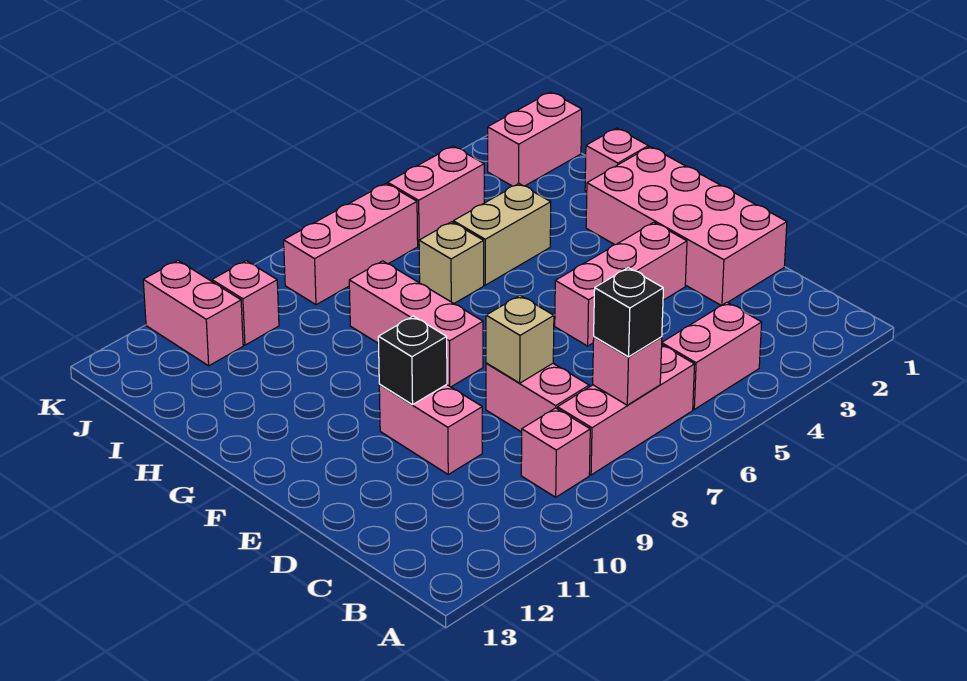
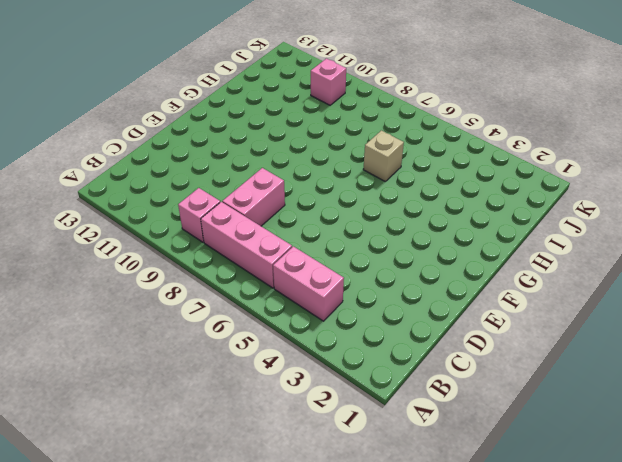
none -> pink 2x4 brick [586,147,787,306]
none -> pink 1x2 brick [379,385,482,474]
none -> pink 1x3 brick [555,222,687,346]

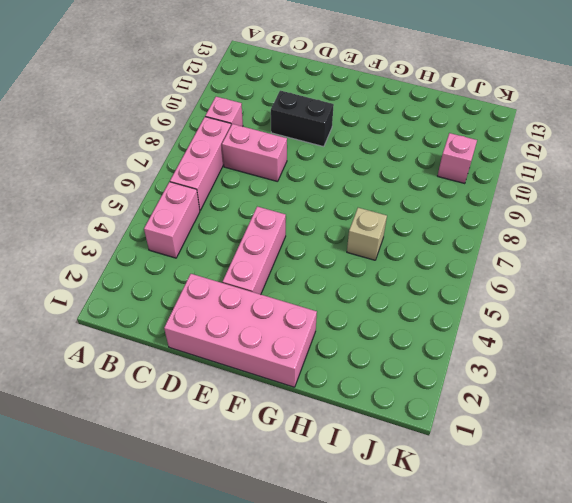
black 1x2 brick [271,91,334,147] -> pink 1x2 brick [379,385,482,474]
none -> pink 1x3 brick [349,261,483,387]
none -> pink 1x1 brick [585,128,648,191]
none -> tan 1x2 brick [453,184,551,285]

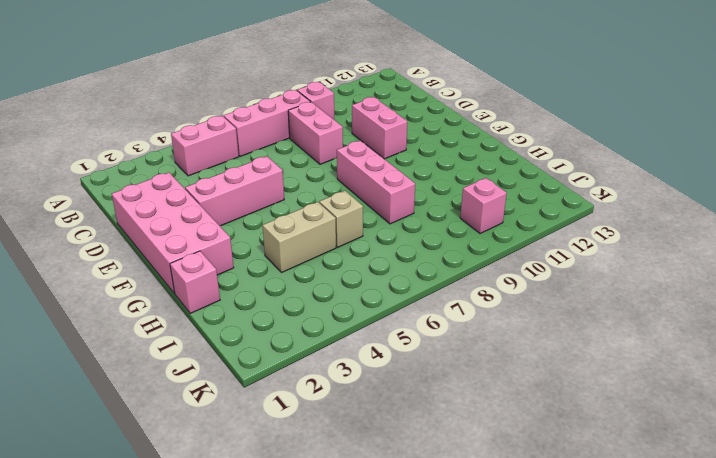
none -> pink 1x2 brick [488,92,582,186]
none -> pink 1x2 brick [388,146,484,246]
none -> pink 1x3 brick [284,183,418,305]

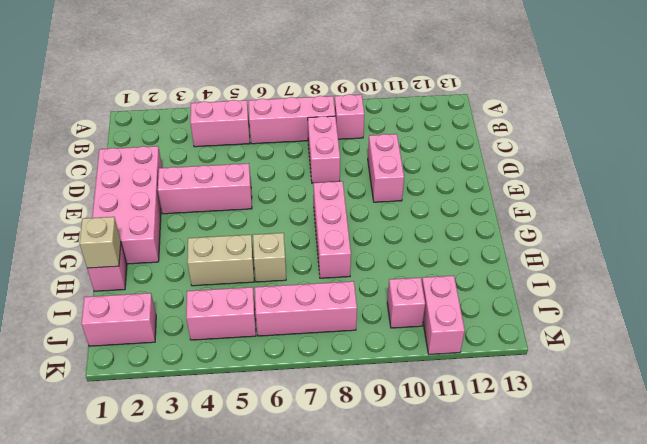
tan 1x1 brick [79,217,121,268] -> tan 1x1 brick moved to [486,295,554,383]
none -> pink 1x1 brick [593,337,662,405]
none -> black 1x1 brick [378,316,447,405]
none -> black 1x1 brick [594,268,663,357]

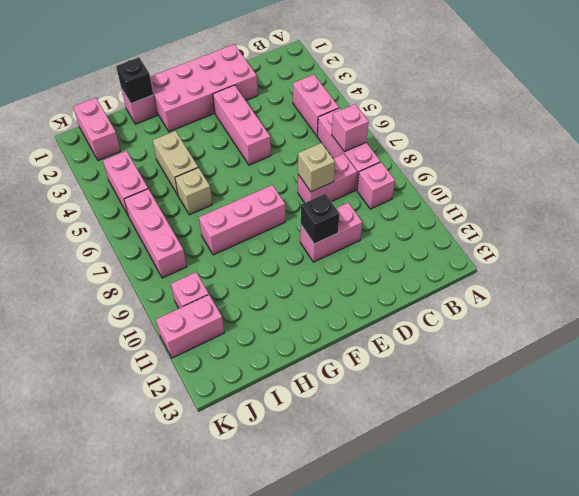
black 1x1 brick [116,57,153,104] -> black 1x1 brick moved to [594,268,663,357]

